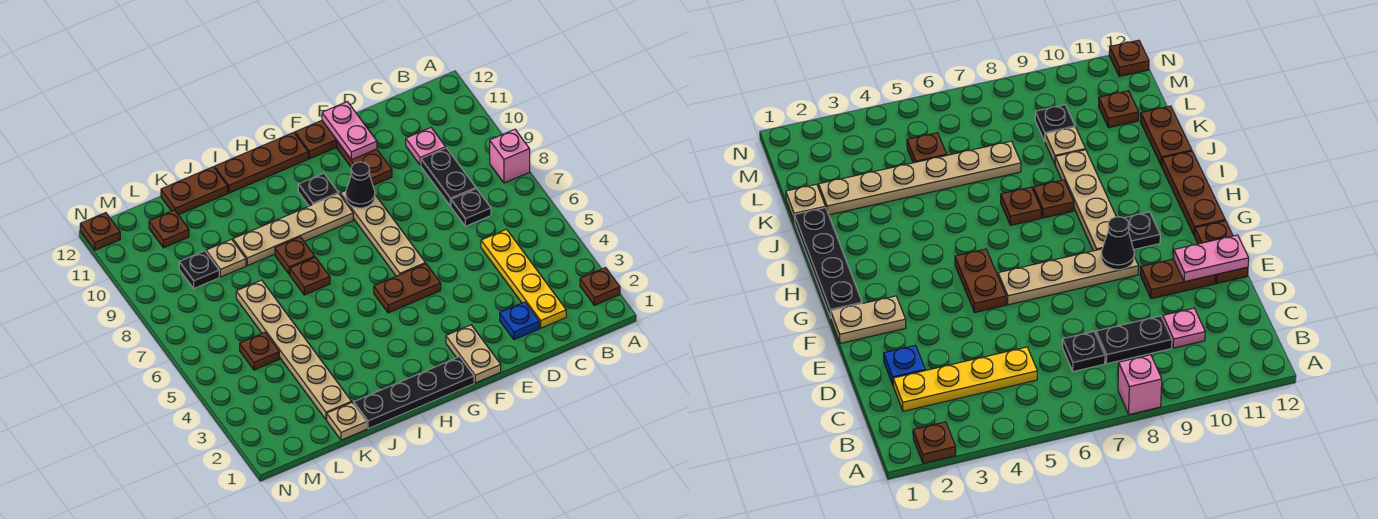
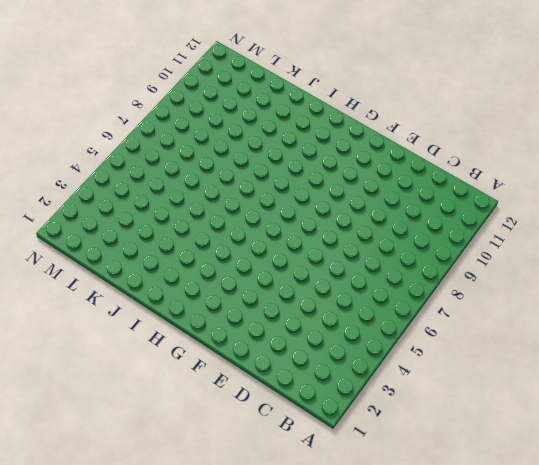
none -> brown 1x1 plate [580,268,620,305]
none -> pink 1x1 brick [490,129,530,183]
none -> yellow 1x4 plate [481,229,566,328]

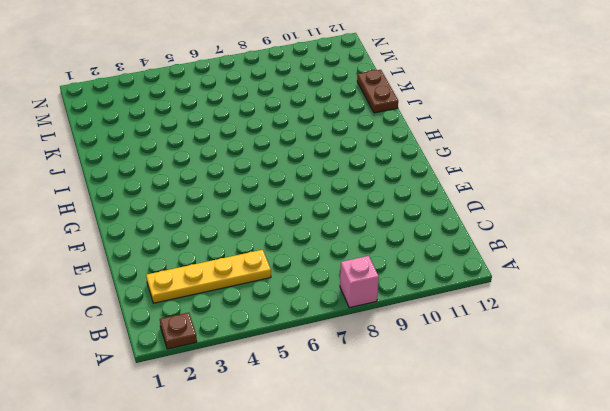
none -> black 1x1 plate [451,189,491,226]
none -> black 1x2 plate [421,148,476,206]
none -> pink 1x1 plate [406,128,446,165]

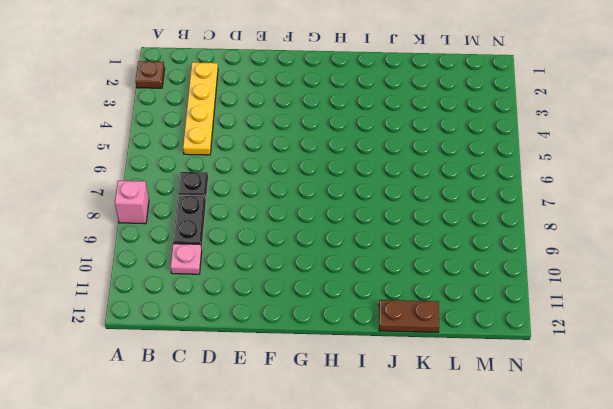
none -> blue 1x1 plate [500,302,539,340]
none -> brown 1x2 plate [337,141,392,185]
none -> brown 1x2 plate [295,121,337,159]

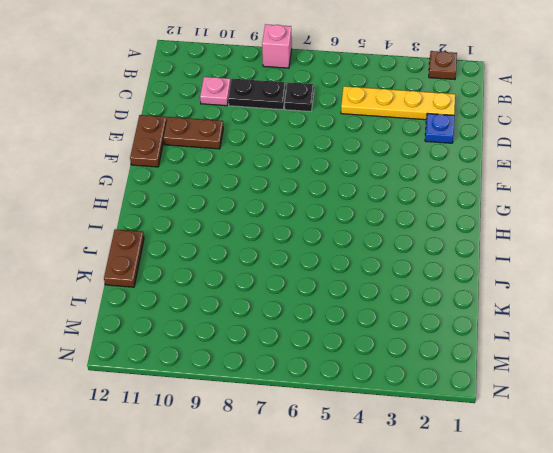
none -> tan 1x2 plate [446,325,501,383]
none -> brown 1x2 plate [374,264,441,313]
none -> tan 1x4 plate [340,191,425,276]

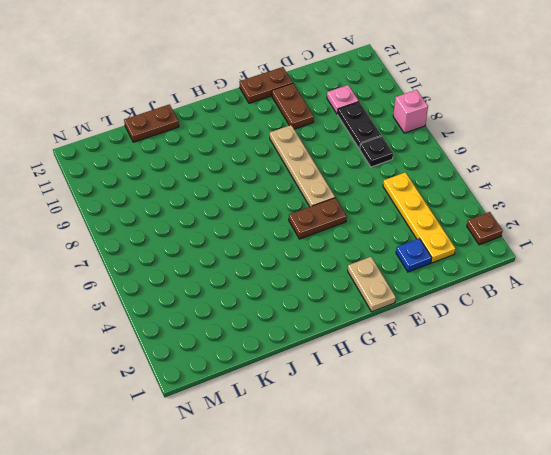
none -> black 1x4 plate [354,357,474,429]
none -> tan 1x4 plate [233,194,353,266]
none -> black 1x1 plate [298,173,338,206]

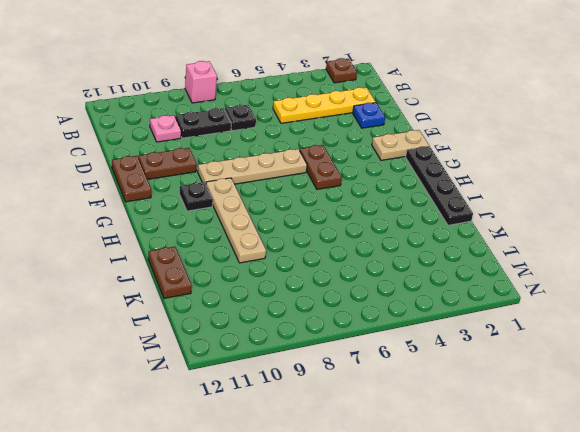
none -> brown 1x3 plate [215,132,308,193]
none -> brown 1x1 plate [290,257,330,295]
none -> brown 1x1 plate [275,237,315,275]

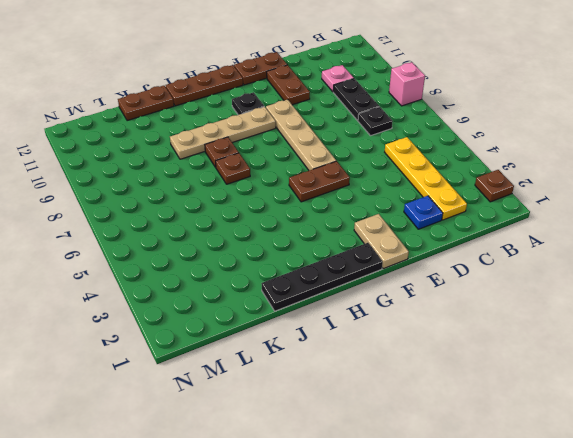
none -> tan 1x1 plate [327,403,367,440]
none -> tan 1x6 plate [236,280,352,420]
none -> tan 1x1 plate [206,239,246,277]

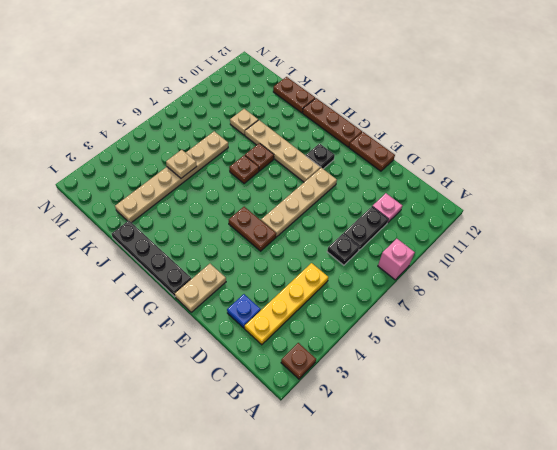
tan 1x1 plate [166,150,197,178] -> tan 1x1 plate moved to [327,403,367,440]
none -> brown 1x2 plate [337,141,392,185]
none -> brown 1x1 plate [240,332,279,370]
none -> black 1x1 plate [179,251,219,288]

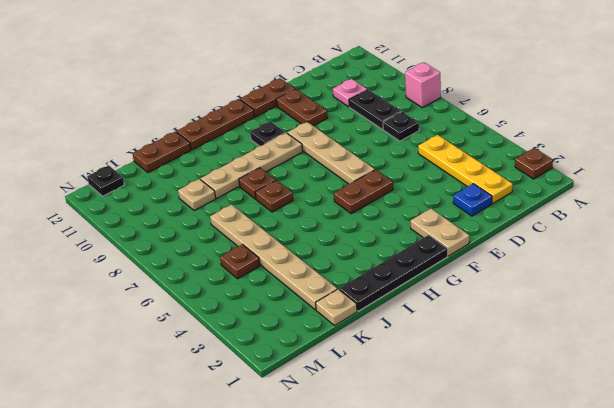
black 1x1 plate [87,165,124,196] -> black 1x1 plate moved to [179,251,219,288]
none -> brown 1x1 plate [149,210,189,248]
none -> brown 1x1 plate [80,213,120,250]
none -> pink 1x2 plate [322,102,377,160]

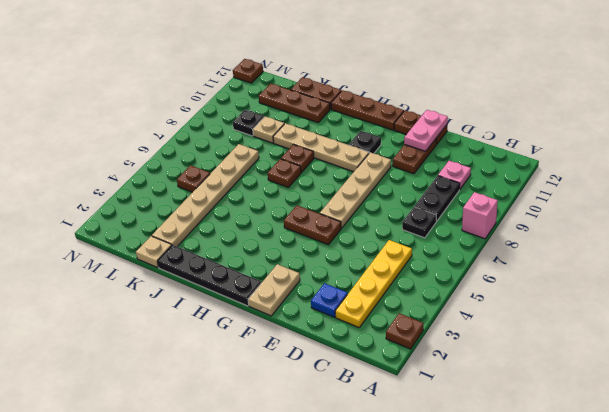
brown 1x3 plate [259,84,330,123] -> brown 1x1 plate [149,210,189,248]
none -> black 1x1 cone [346,162,375,208]

